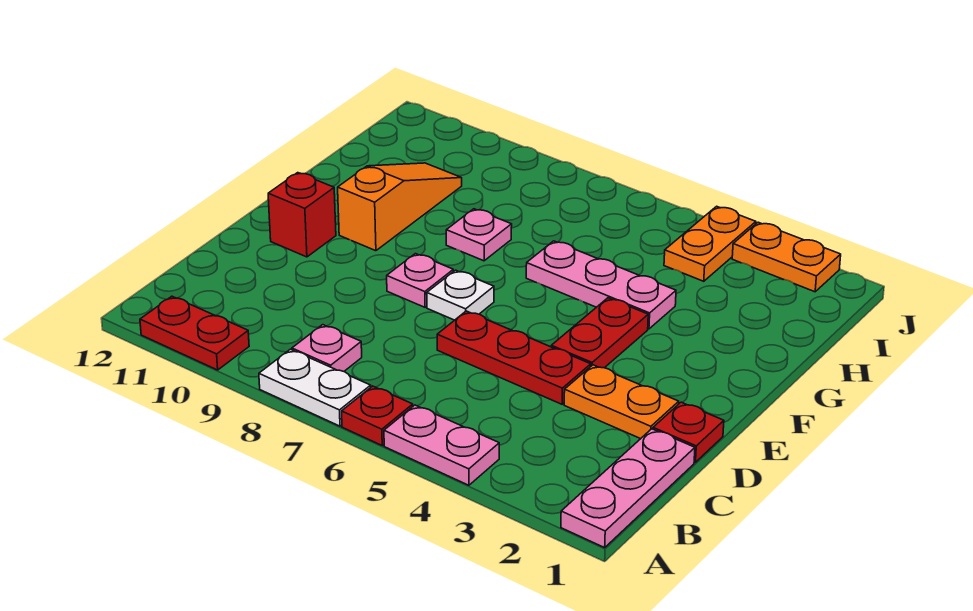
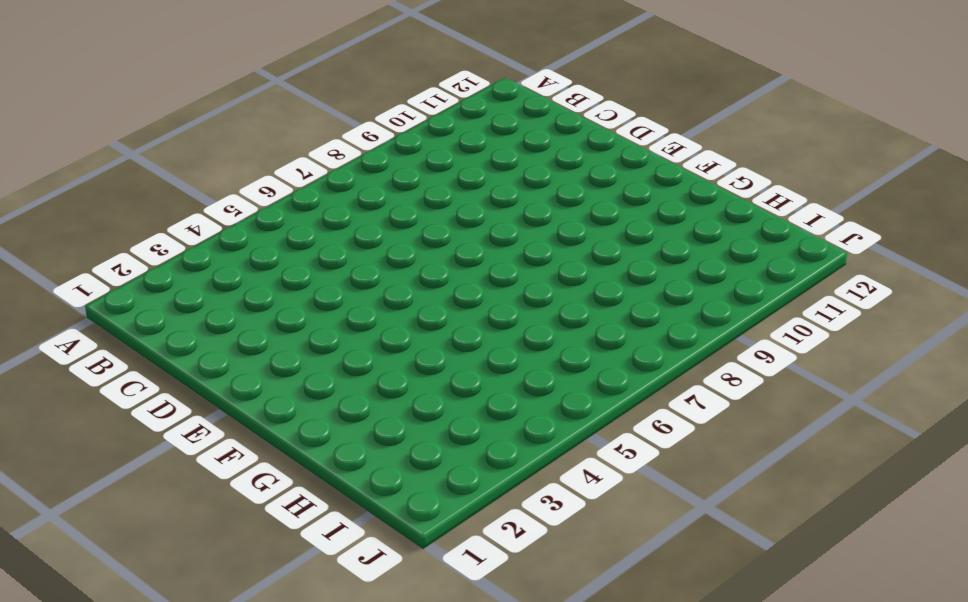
none -> pink 1x3 plate [561,429,695,548]
none -> pink 1x2 plate [384,405,499,485]
none -> red 1x1 plate [342,386,413,445]

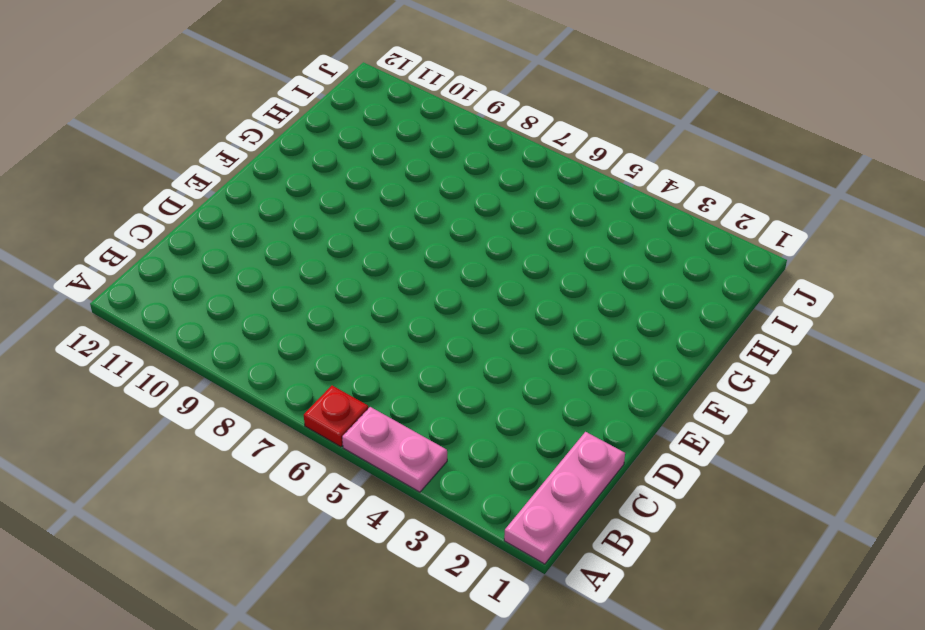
none -> white 1x2 plate [259,349,371,426]
none -> red 1x2 plate [140,296,249,370]
none -> pink 1x1 plate [292,325,362,371]

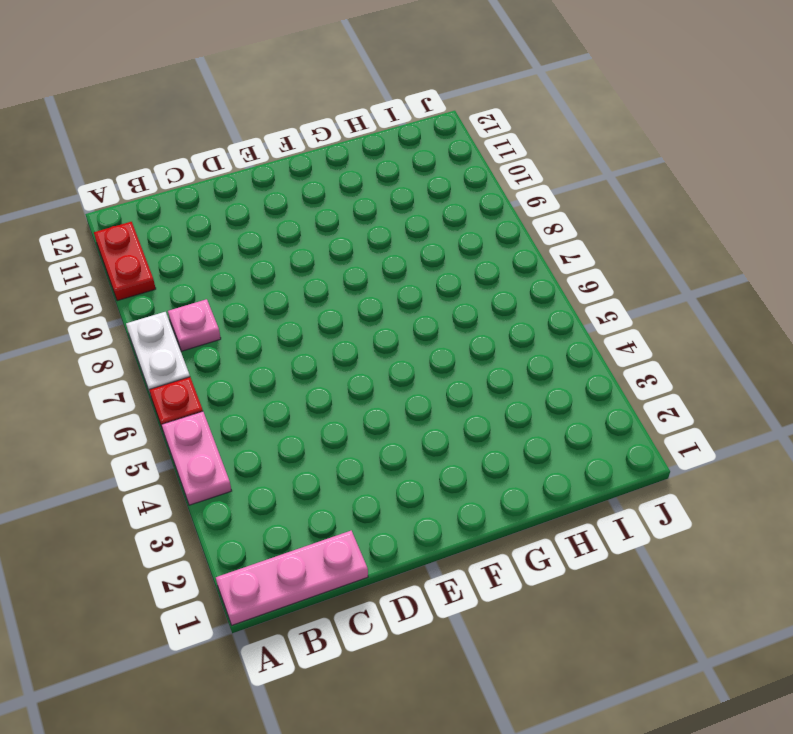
none -> red 1x1 plate [653,402,724,462]
none -> orange 1x2 plate [564,365,679,439]
none -> red 1x3 plate [437,311,591,404]

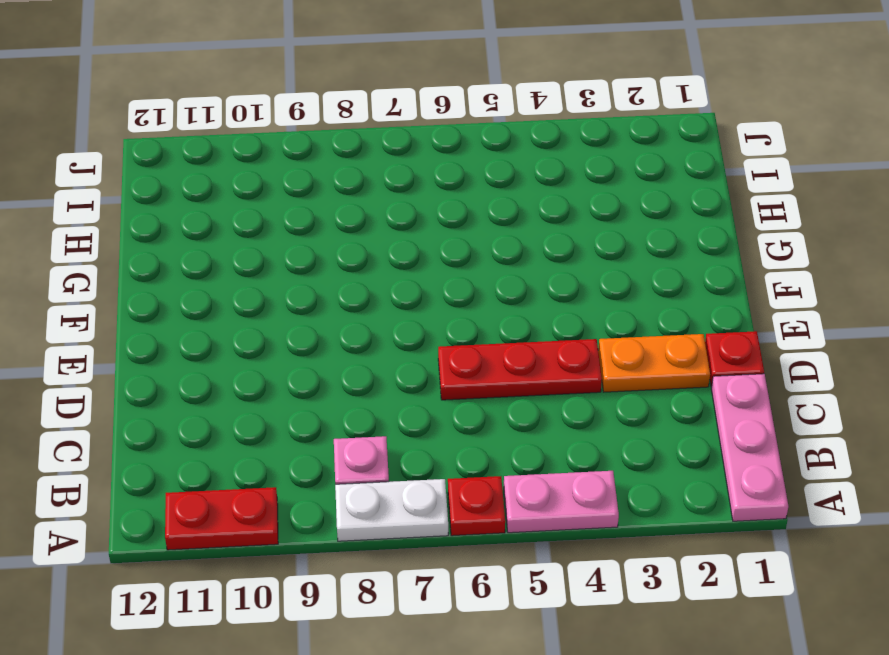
none -> red 1x2 plate [551,298,648,368]
none -> white 1x1 plate [427,270,494,320]
none -> pink 1x1 plate [387,254,453,307]

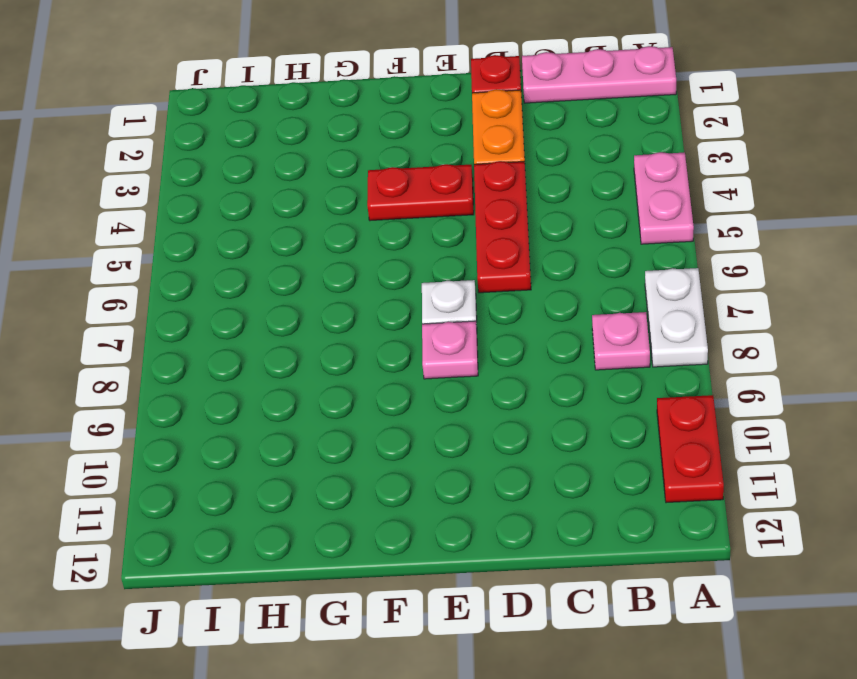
none -> red 1x1 plate [342,386,413,445]
none -> red 1x1 brick [268,173,336,257]
none -> orange 1x3 slope [338,163,462,251]

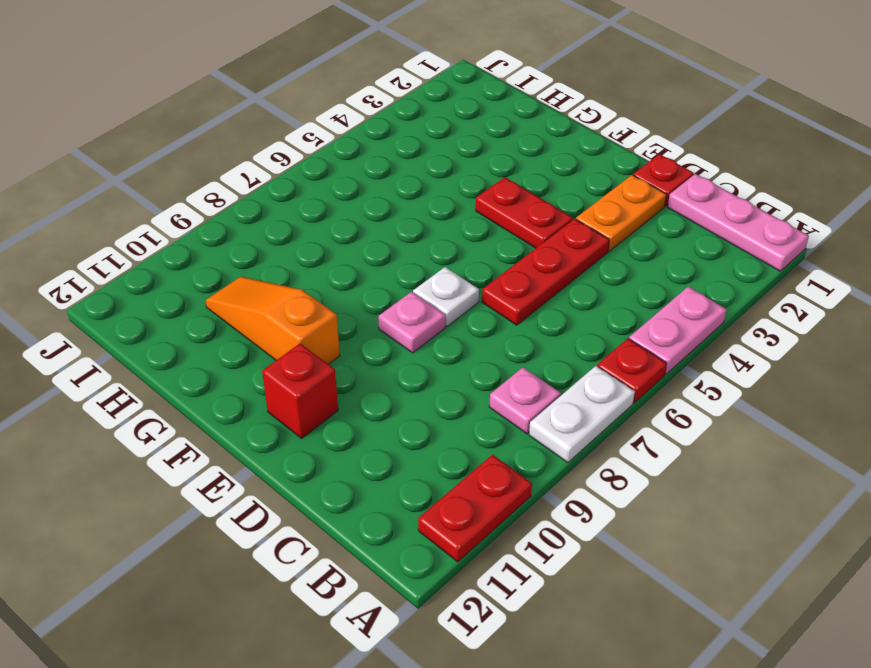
none -> pink 1x3 plate [526,241,676,329]
none -> pink 1x1 plate [446,209,512,261]
none -> orange 1x2 plate [664,206,756,281]

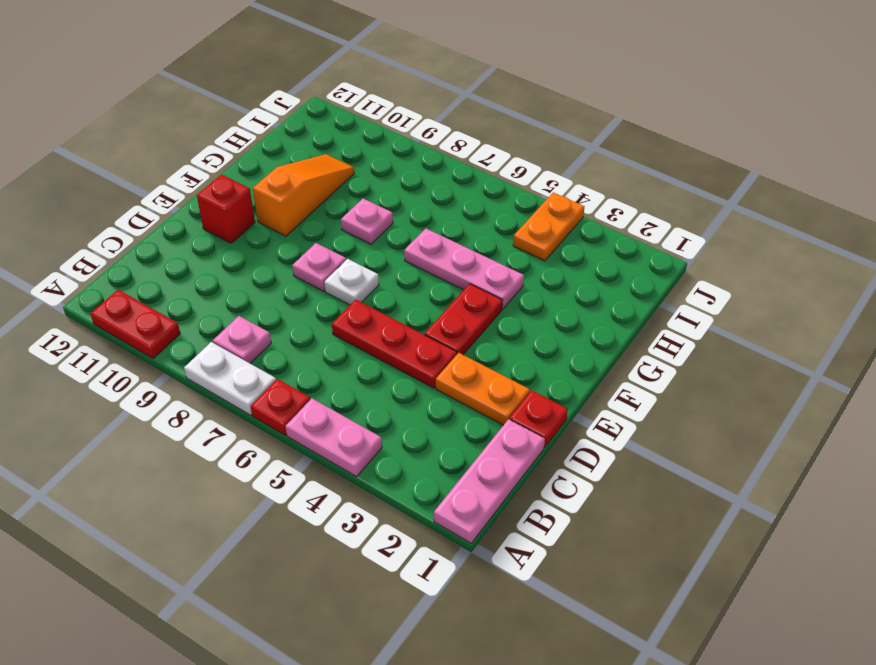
none -> orange 1x2 plate [732,222,841,292]

